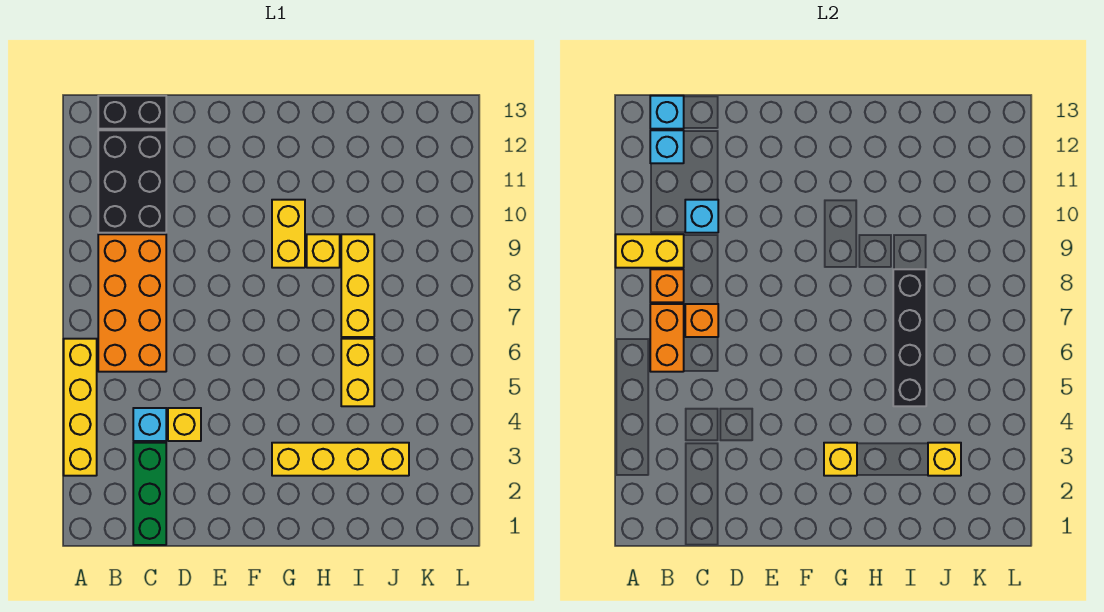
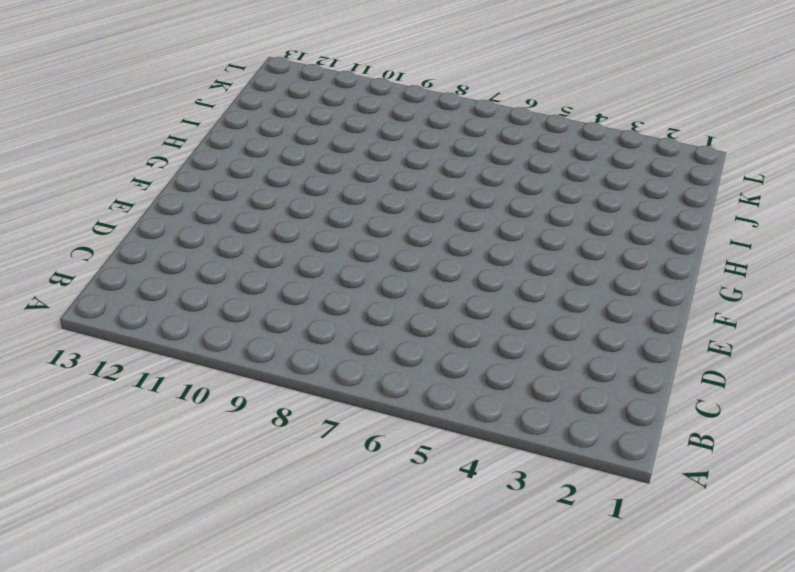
none -> yellow 1x4 brick [64,339,97,476]
none -> orange 2x4 brick [98,234,166,372]
none -> black 2x3 brick [98,130,166,233]

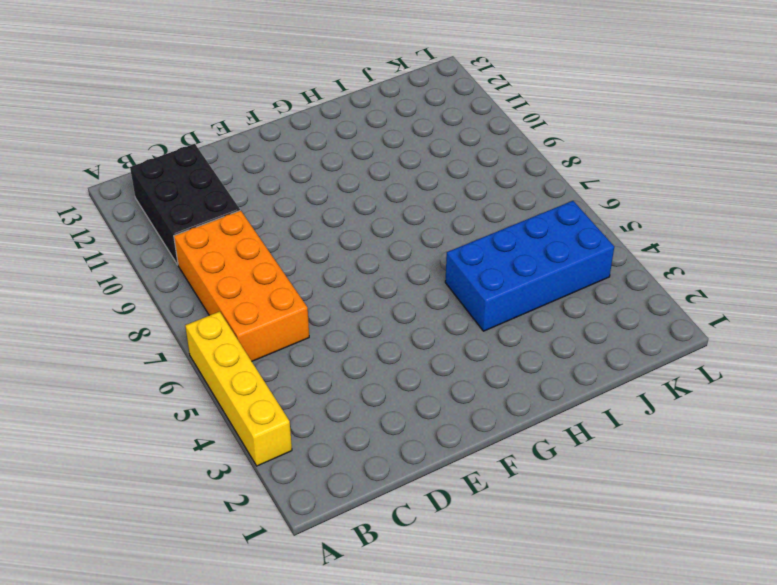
blue 2x4 brick [445,201,614,331] -> yellow 1x2 brick [341,339,374,406]
none -> black 1x2 brick [98,96,166,129]
none -> green 1x3 brick [133,443,166,545]
none -> cyan 1x1 brick [133,408,166,441]

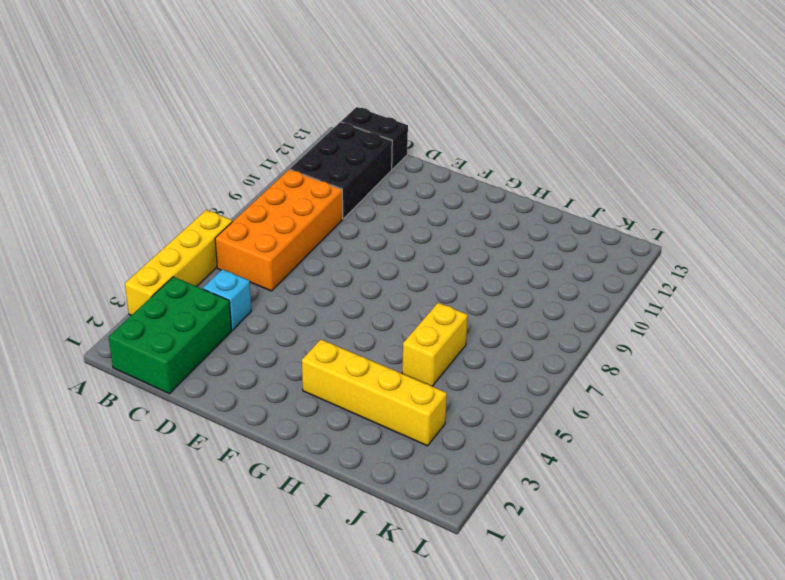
green 2x3 brick [109,277,232,394] -> green 1x3 brick [133,443,166,545]
none -> yellow 1x1 brick [168,408,201,441]
none -> yellow 1x2 brick [272,200,305,268]
none -> yellow 1x1 brick [307,234,340,268]

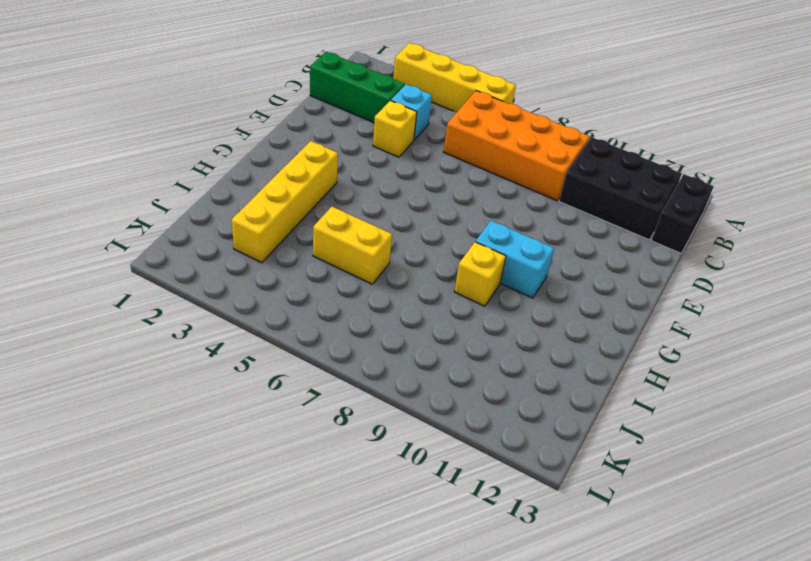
cyan 1x2 brick [476,220,554,298] -> yellow 1x2 brick [272,200,305,268]
none -> yellow 1x3 brick [341,234,374,337]
none -> yellow 1x2 brick [616,234,684,268]
none -> orange 1x2 brick [650,304,684,372]

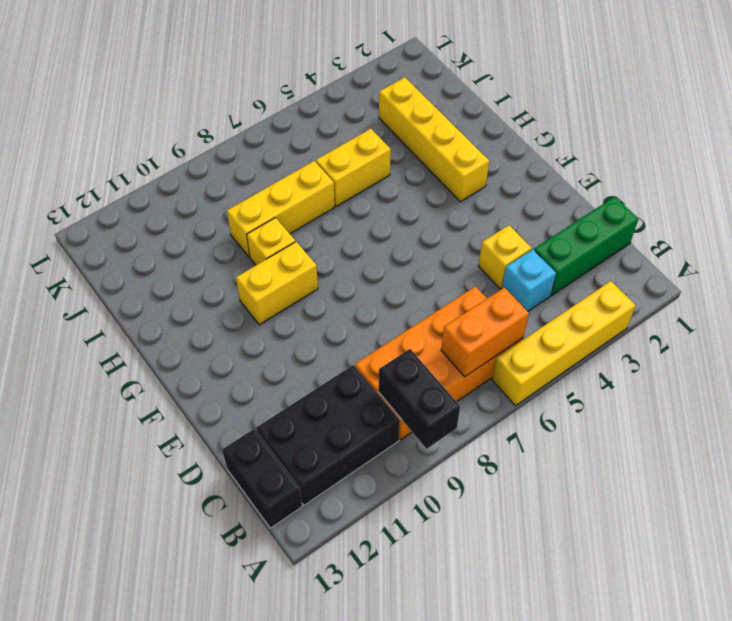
black 1x2 brick [378,349,460,449] -> yellow 1x2 brick [616,234,684,268]
none -> orange 1x1 brick [650,269,684,302]
none -> cyan 1x1 brick [650,130,684,163]
none -> cyan 1x1 brick [650,96,684,129]

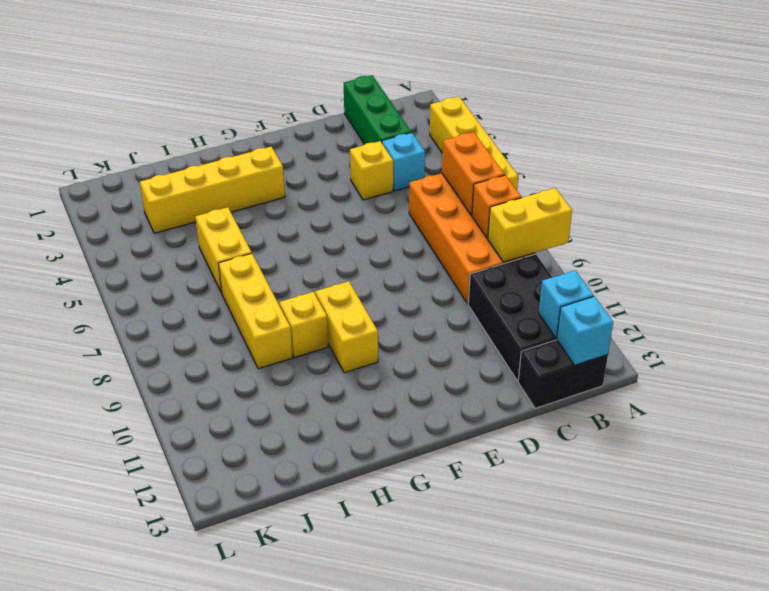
none -> orange 1x1 brick [685,304,718,337]
none -> cyan 1x1 brick [685,200,718,233]
none -> yellow 1x1 brick [824,443,857,476]

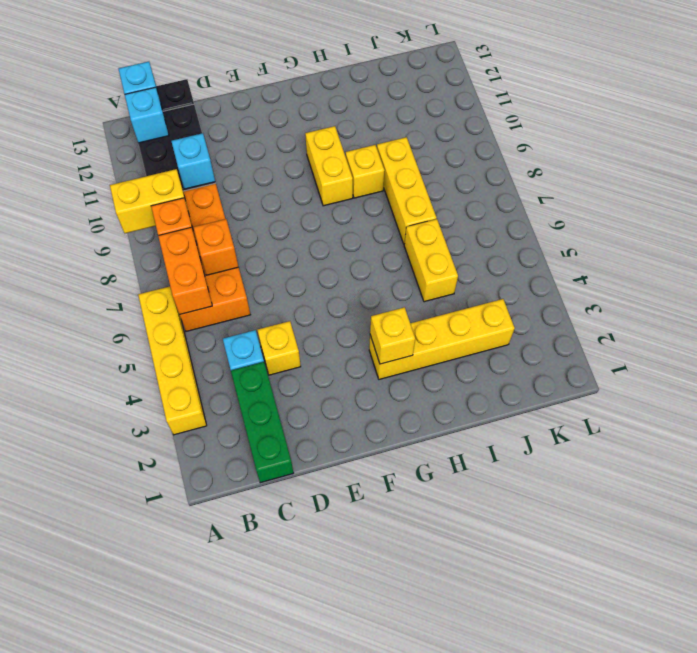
none -> black 1x4 brick [893,269,926,406]
none -> yellow 1x1 brick [928,443,961,476]

